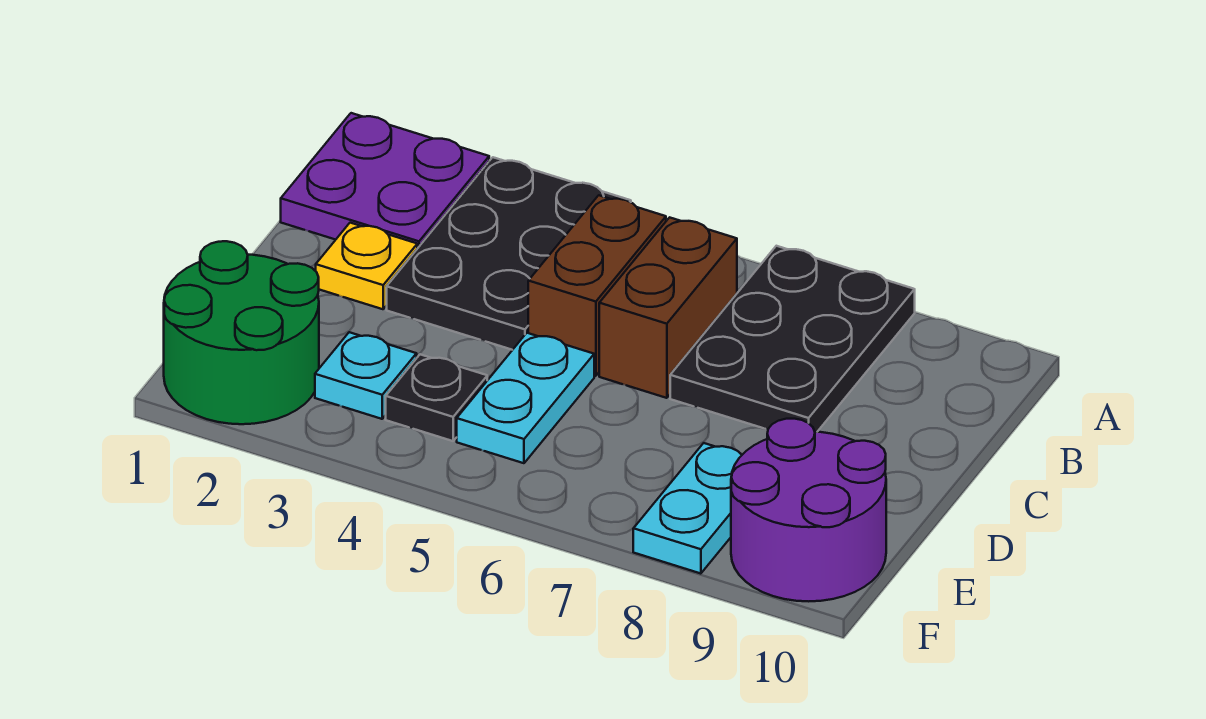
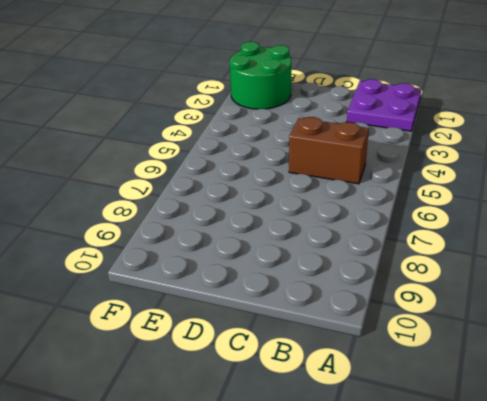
none -> black 2x3 plate [387,157,631,350]
none -> black 2x3 plate [670,246,915,432]
none -> brown 1x2 brick [599,217,737,398]

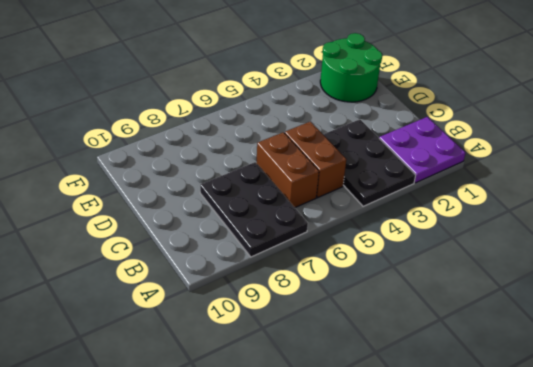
none -> yellow 1x1 plate [316,223,417,309]
none -> cyan 1x2 plate [457,333,594,463]
none -> cyan 1x1 plate [315,332,417,419]

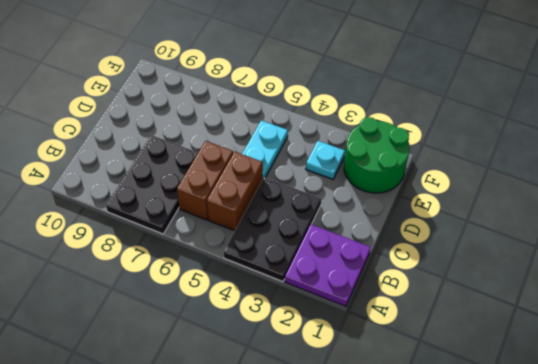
none -> yellow 1x1 plate [316,223,417,309]
none -> black 1x1 plate [386,354,487,441]
none -> cyan 1x2 plate [633,443,742,574]

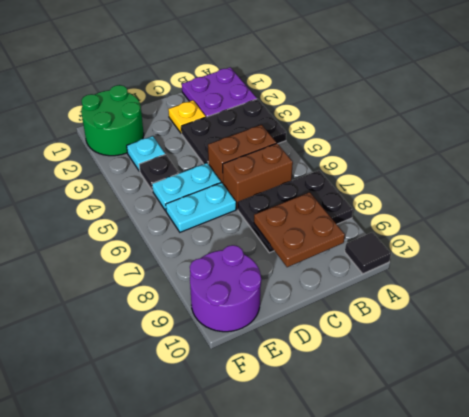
black 1x1 tile [345,232,391,274] -> none
brown 2x2 plate [254,192,345,267] -> none
cyan 1x2 plate [166,183,236,232] -> cyan 1x2 plate moved to [633,443,742,574]

